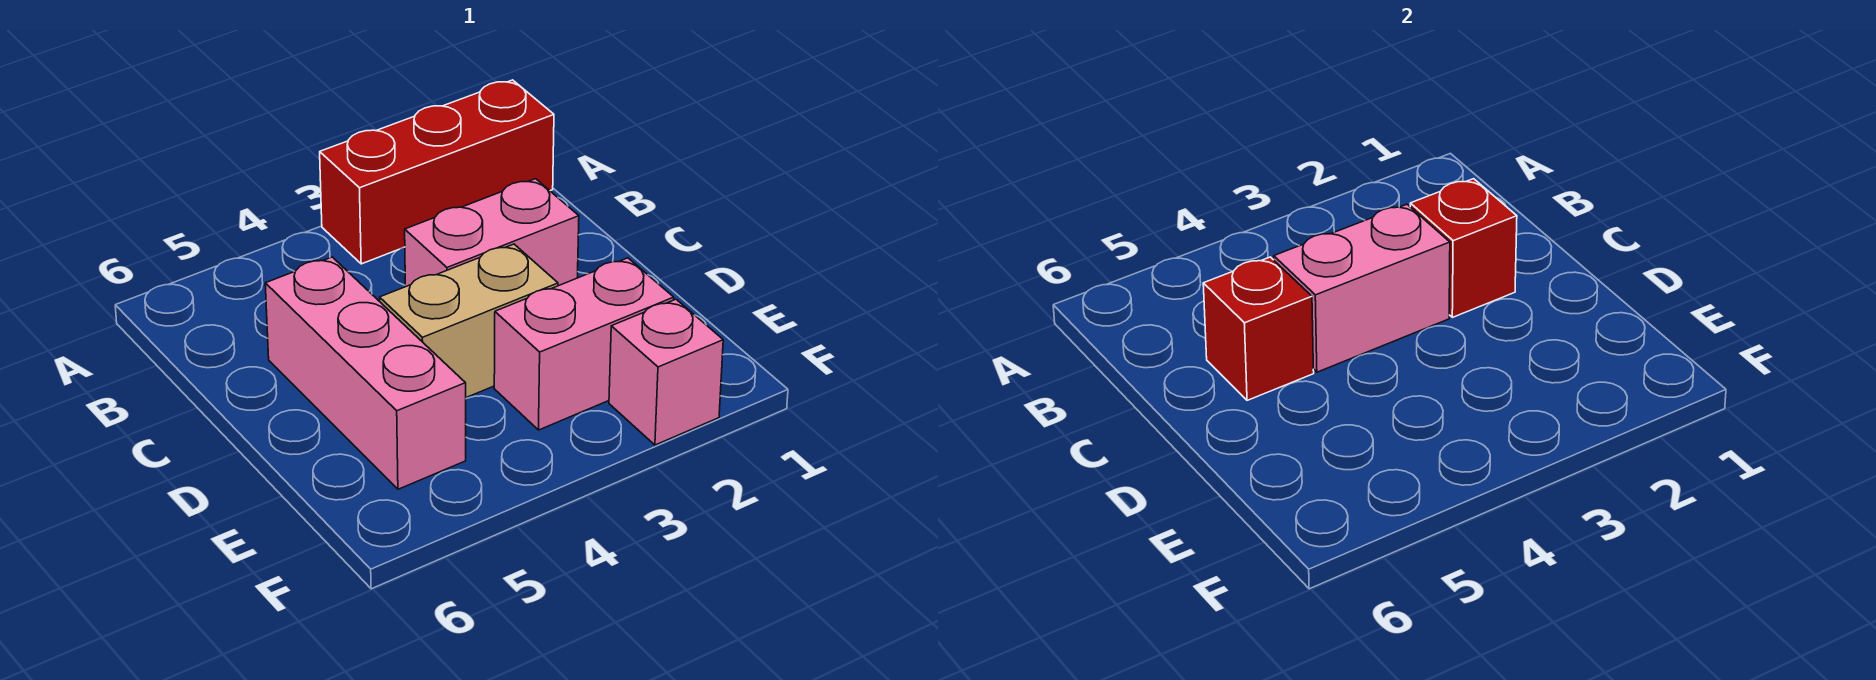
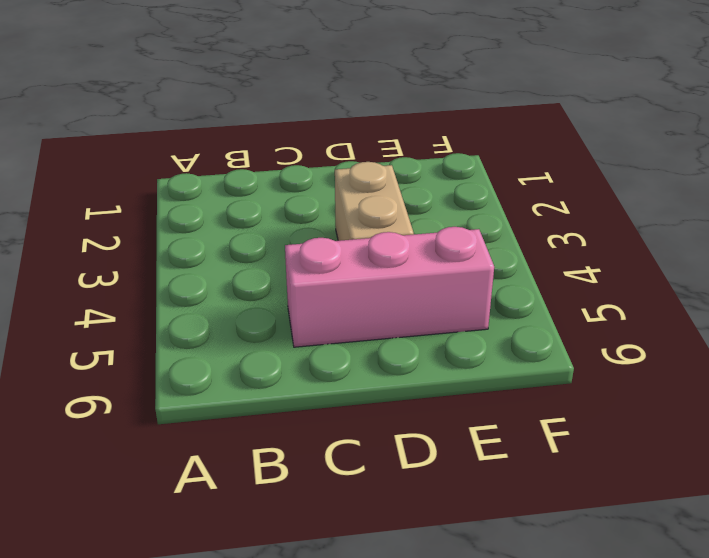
none -> red 1x3 brick [320,80,554,264]
none -> pink 1x2 brick [405,179,579,287]

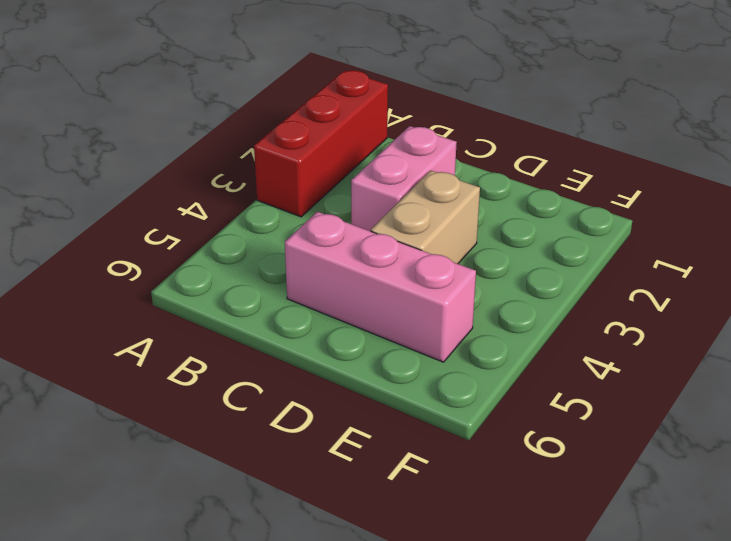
none -> pink 1x2 brick [494,258,674,430]
none -> pink 1x1 brick [609,299,723,445]

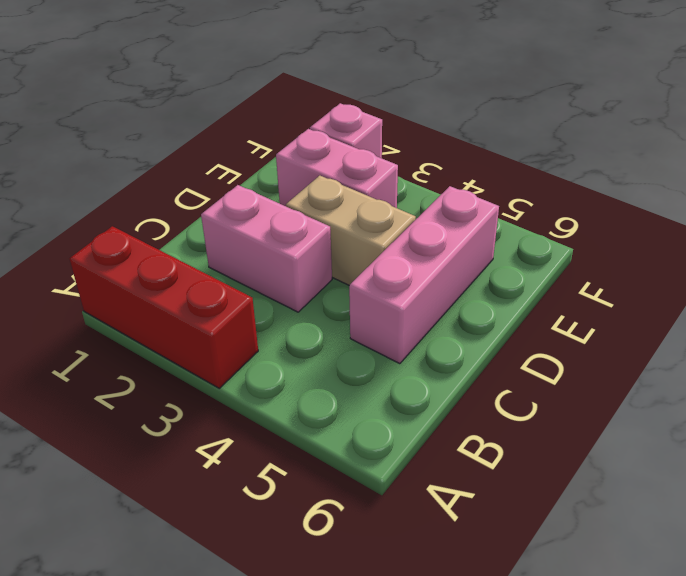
none -> red 1x1 brick [1410,179,1517,317]
none -> pink 1x2 brick [1274,204,1450,372]

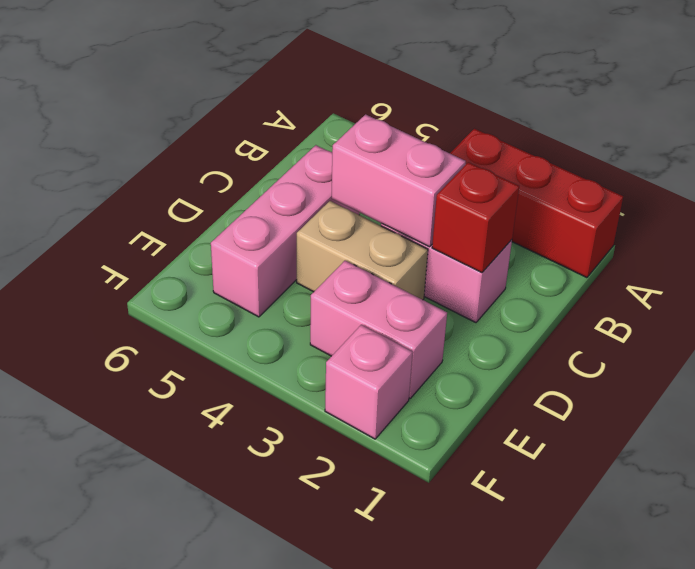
none -> red 1x1 brick [1203,257,1314,400]

